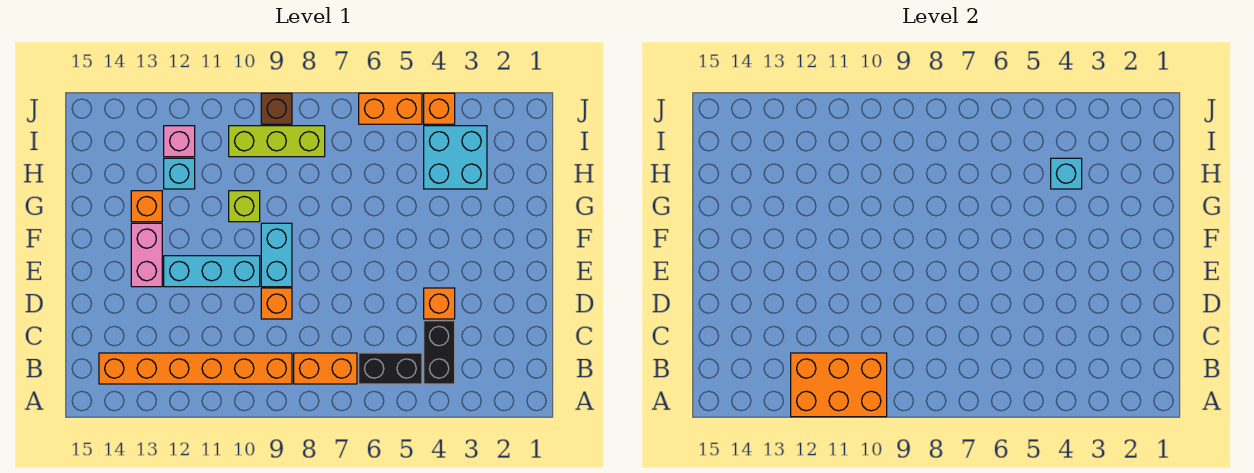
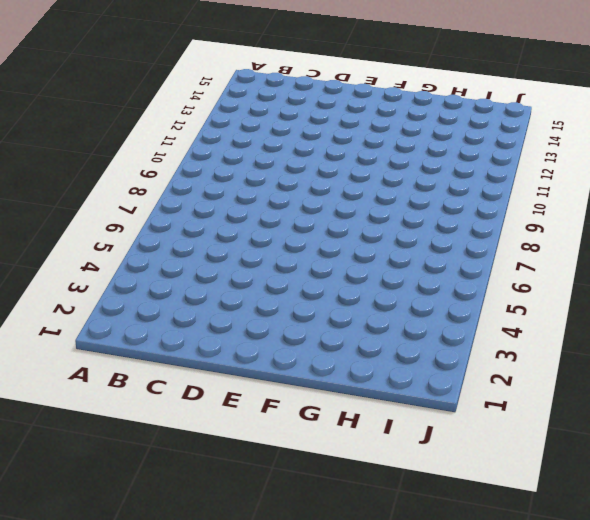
none -> black 1x2 brick [424,321,455,384]
none -> black 1x2 brick [359,353,422,384]
none -> orange 1x2 brick [294,353,357,384]

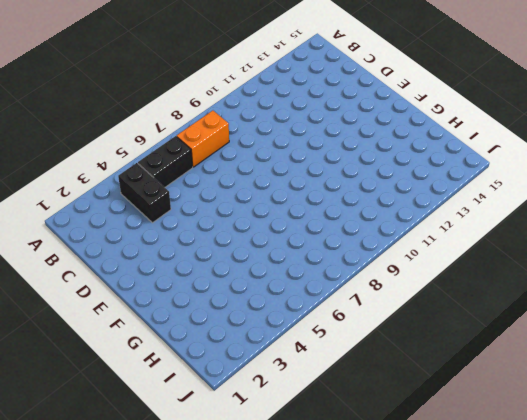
none -> orange 1x6 brick [99,353,292,384]
none -> orange 1x1 brick [424,288,455,319]
none -> orange 1x1 brick [261,288,292,319]

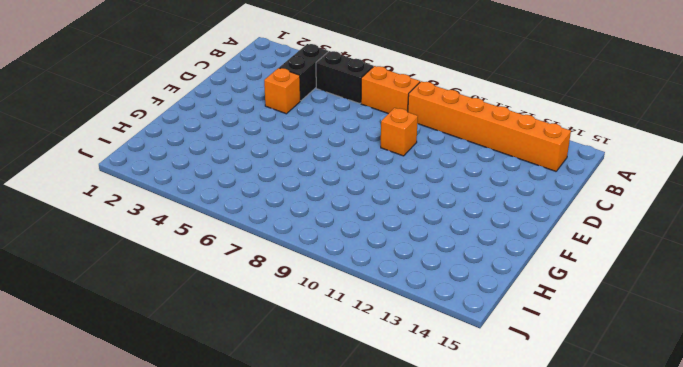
none -> cyan 1x2 brick [261,223,292,287]
none -> cyan 1x3 brick [164,256,260,287]
none -> pink 1x2 brick [131,223,162,287]

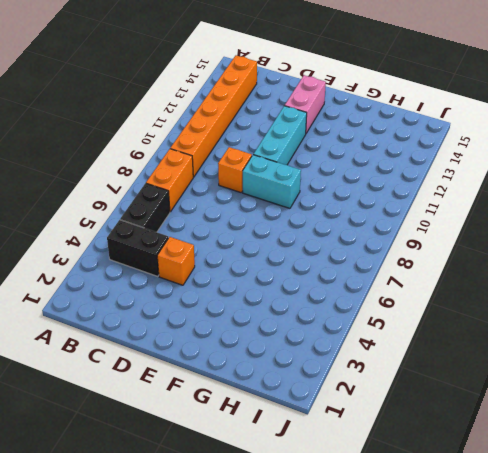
pink 1x2 brick [285,75,326,133] -> pink 1x2 brick turned to [131,223,162,287]
none -> lime 1x1 brick [229,191,260,222]
none -> orange 1x1 brick [131,191,162,222]
none -> cyan 2x2 brick [424,126,487,189]

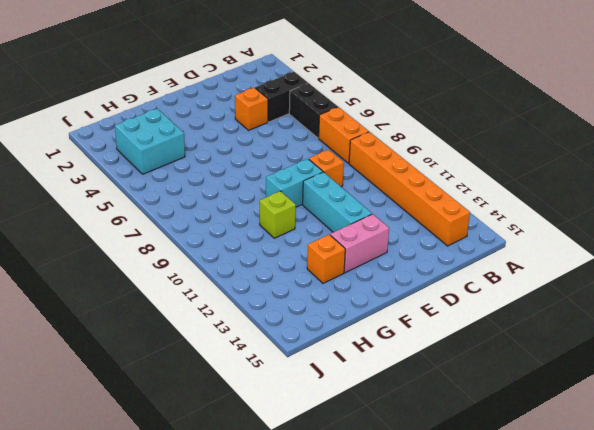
none -> cyan 1x1 brick [164,158,195,189]
none -> lime 1x3 brick [229,126,325,157]
none -> pink 1x1 brick [164,126,195,157]

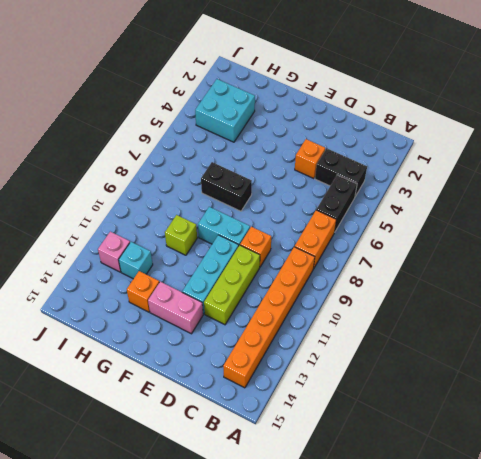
lime 1x3 brick [204,245,260,325] -> lime 1x3 brick moved to [229,126,325,157]
black 1x2 brick [201,162,252,211] -> none
none -> orange 1x1 brick [424,93,455,124]
none -> orange 1x2 brick [359,93,422,124]
none -> brown 1x1 brick [261,93,292,124]

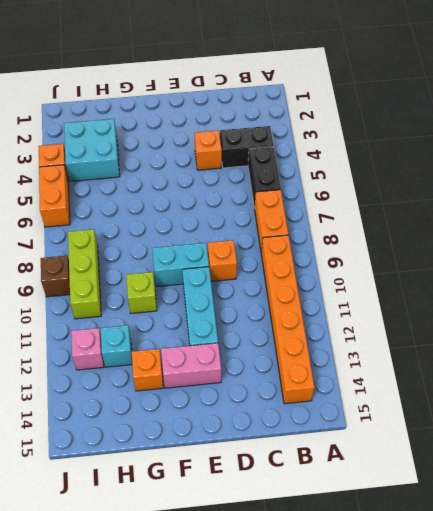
none -> orange 2x3 brick [791,353,887,417]
none -> cyan 1x1 brick [1051,158,1082,189]

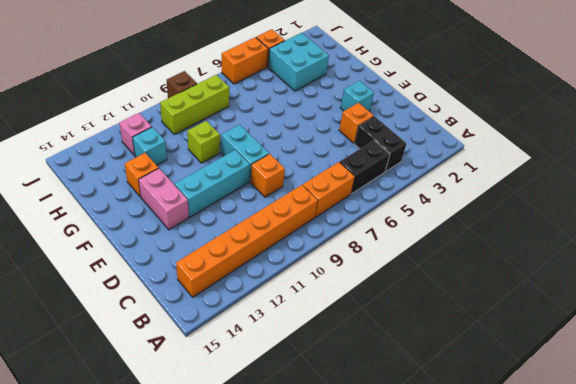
cyan 1x1 brick [340,81,374,112] -> cyan 1x1 brick moved to [1051,158,1082,189]
none -> orange 2x3 brick [791,353,887,417]

